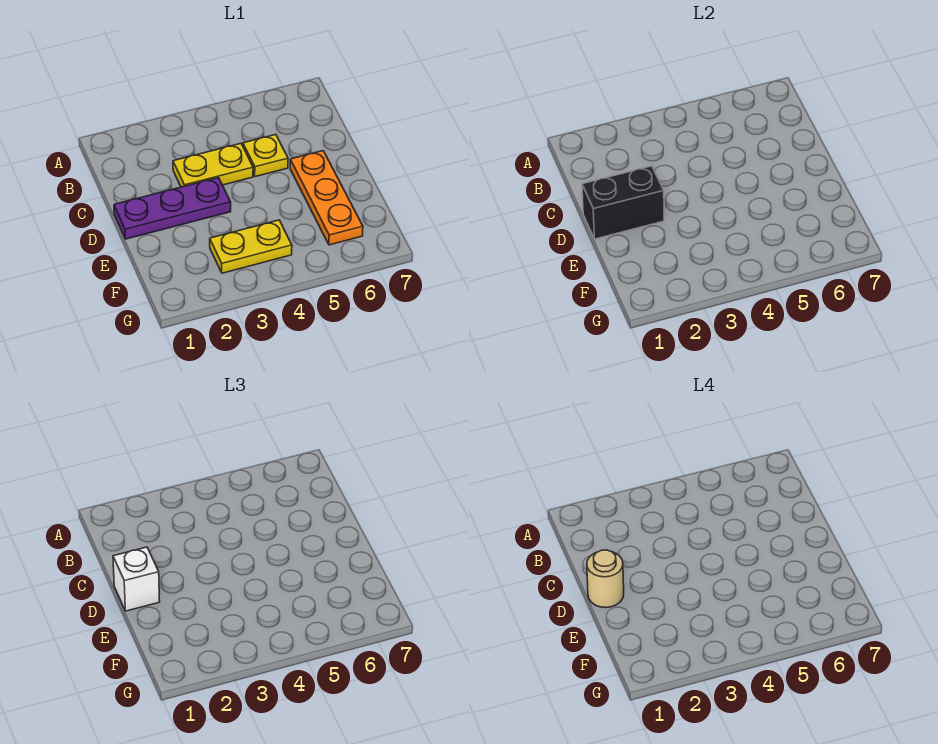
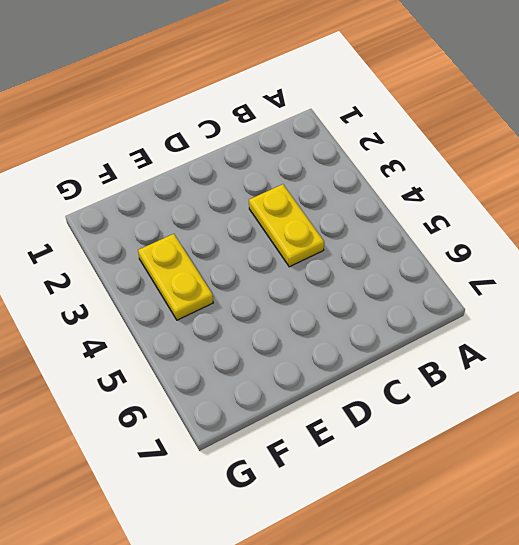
none -> yellow 1x1 plate [243,135,288,177]
none -> purple 1x3 plate [114,178,231,239]

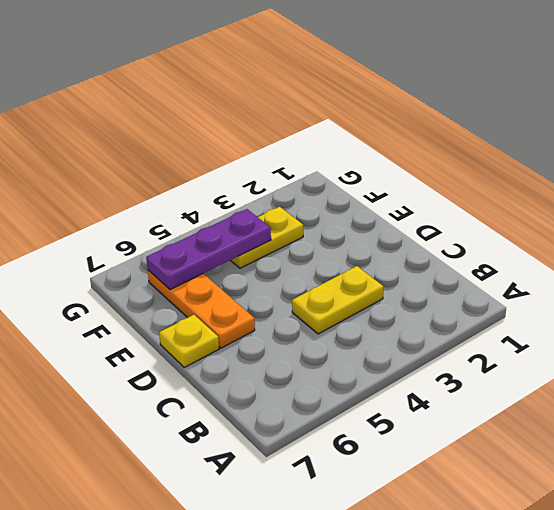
yellow 1x1 plate [159,315,219,367] -> yellow 1x1 plate moved to [243,135,288,177]
purple 1x3 plate [146,209,271,290] -> purple 1x3 plate moved to [114,178,231,239]
none -> black 1x2 brick [582,166,664,239]
none -> white 1x1 brick [113,547,160,611]

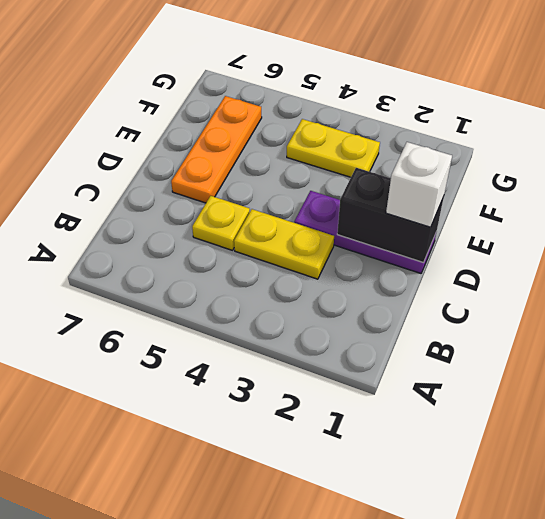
none -> tan 1x1 round brick [587,550,624,608]

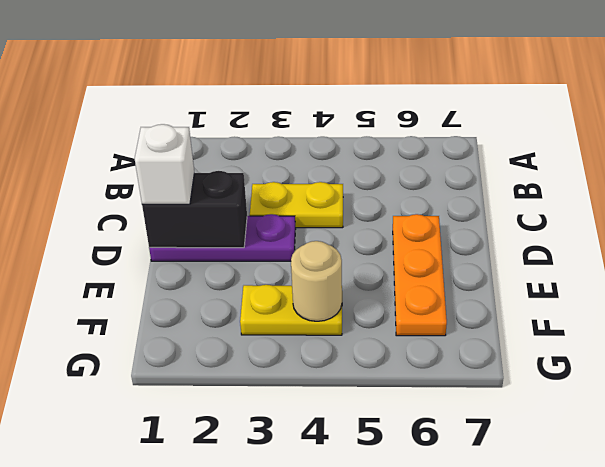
tan 1x1 round brick [291,241,342,321] -> tan 1x1 round brick moved to [587,550,624,608]
none -> yellow 1x1 plate [243,135,288,177]

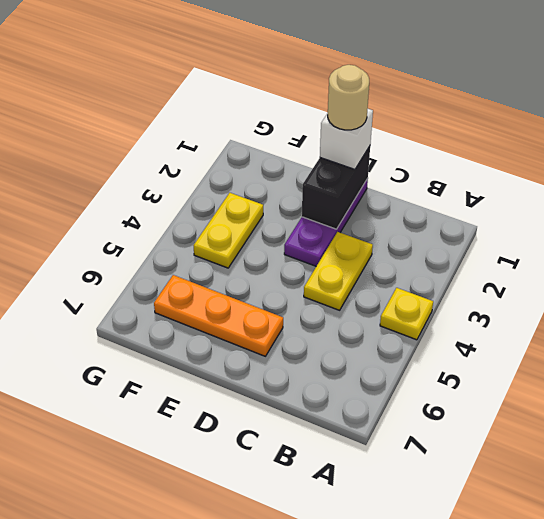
yellow 1x1 plate [380,288,433,340] -> yellow 1x1 plate moved to [243,135,288,177]

